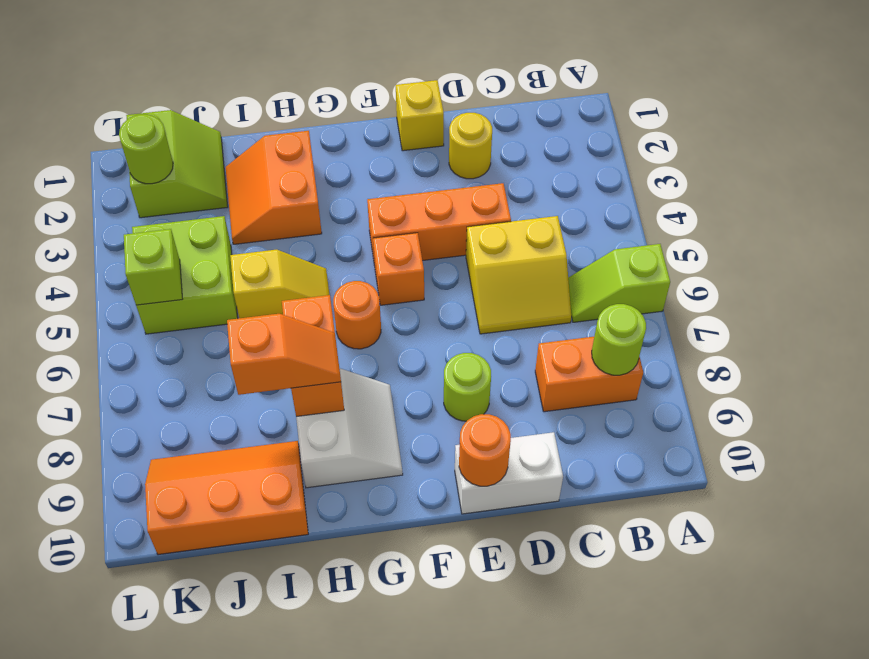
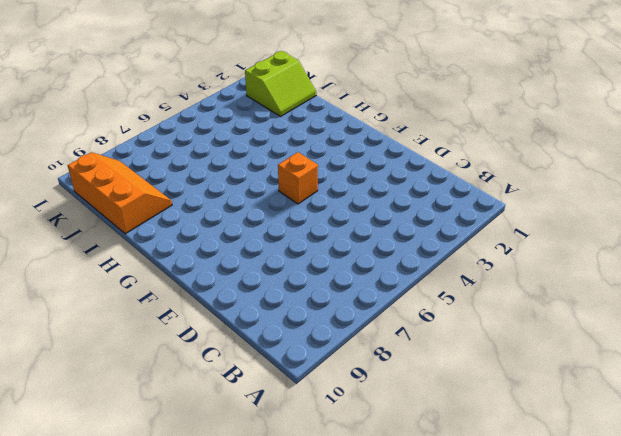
none -> lime 1x2 slope [568,244,670,322]
none -> orange 1x2 brick [535,337,643,412]
none -> yellow 2x2 slope [466,216,571,334]

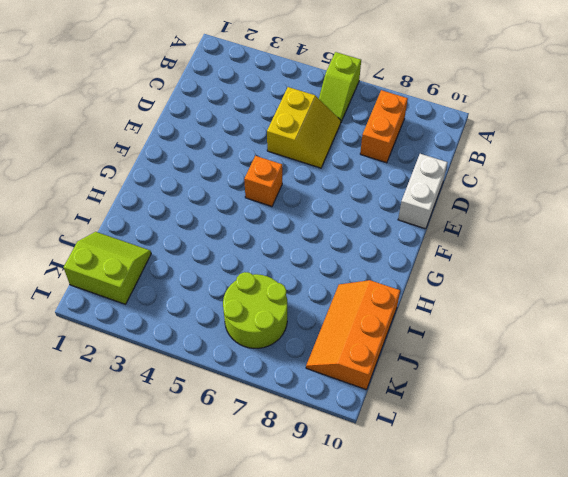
lime 2x2 round brick [223,272,287,348] -> none
none -> yellow 1x1 round brick [449,113,492,179]
none -> orange 1x3 brick [367,183,511,264]
none -> yellow 1x1 brick [396,80,444,151]

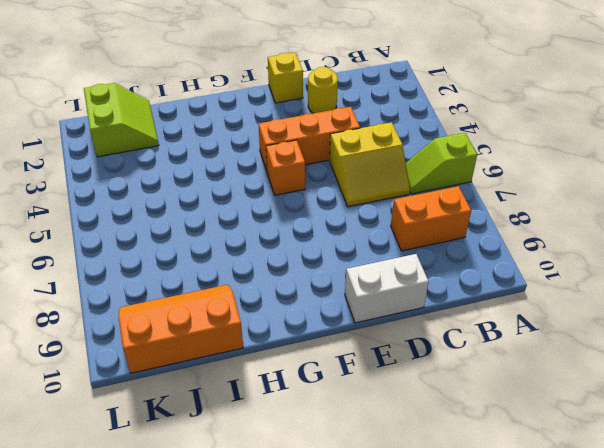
none -> lime 1x1 round brick [444,353,491,421]
none -> orange 1x1 round brick [333,281,381,349]
none -> white 2x2 slope [296,368,403,488]

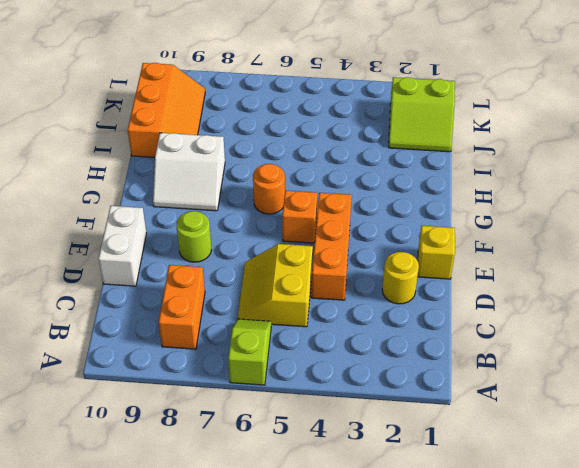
none -> orange 2x2 slope [226,131,322,244]
none -> yellow 1x2 slope [230,250,330,318]
none -> lime 2x2 brick [132,216,238,334]

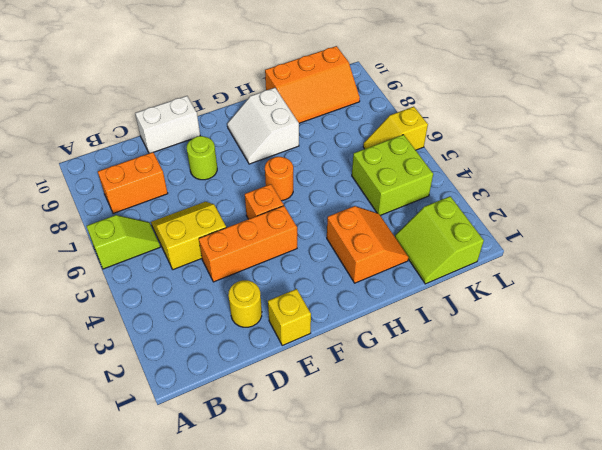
yellow 1x2 slope [363,107,428,150] -> yellow 1x2 slope moved to [230,250,330,318]
none -> lime 1x1 round brick [592,304,646,375]
none -> orange 1x1 round brick [459,414,511,486]
none -> orange 1x2 brick [282,295,344,417]

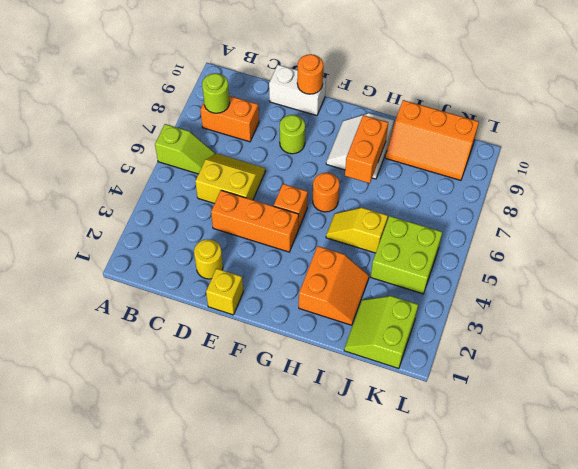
none -> lime 1x1 round brick [119,114,173,184]
none -> lime 1x1 brick [124,229,183,305]
none -> orange 1x2 slope [227,314,341,395]

